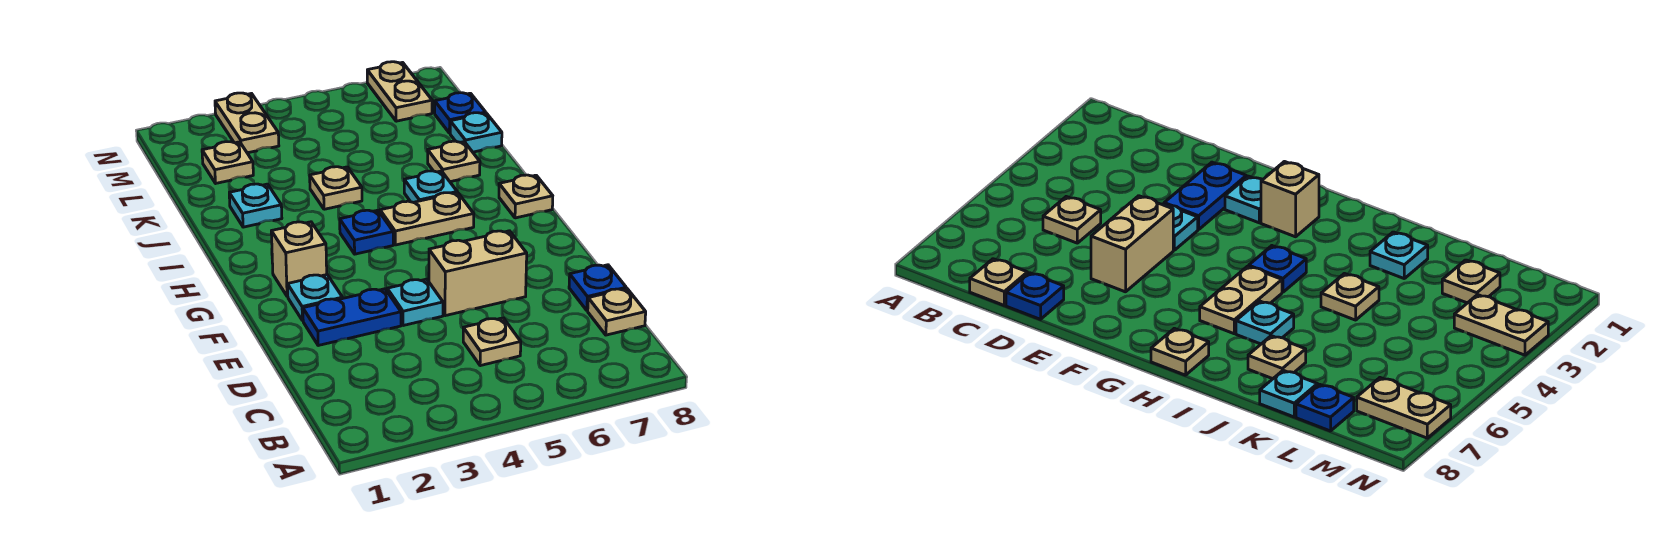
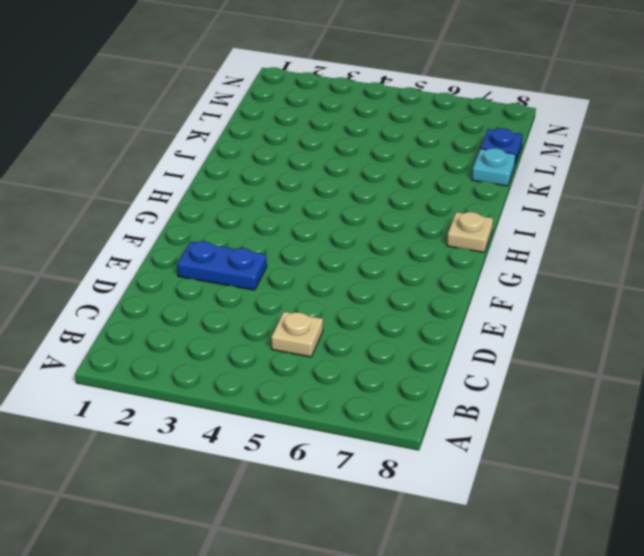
none -> tan 1x1 plate [588,289,646,335]
none -> blue 1x1 plate [569,265,626,311]
none -> cyan 1x1 plate [387,279,443,326]

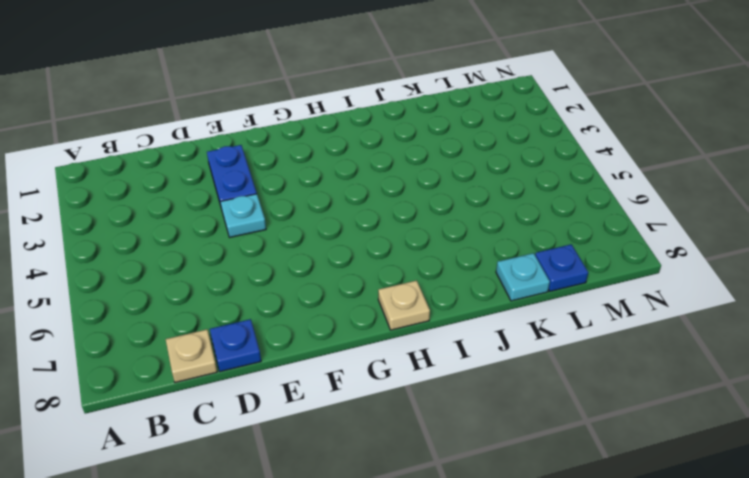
none -> tan 1x1 plate [463,318,521,366]
none -> tan 1x2 brick [429,231,527,316]
none -> cyan 1x1 plate [287,275,342,321]

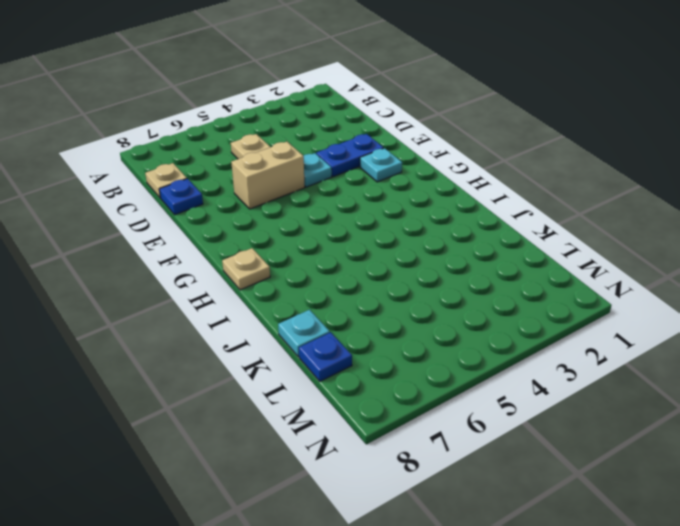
none -> tan 1x1 brick [271,222,327,297]
none -> blue 1x1 plate [340,210,393,254]
none -> tan 1x2 plate [380,193,474,245]

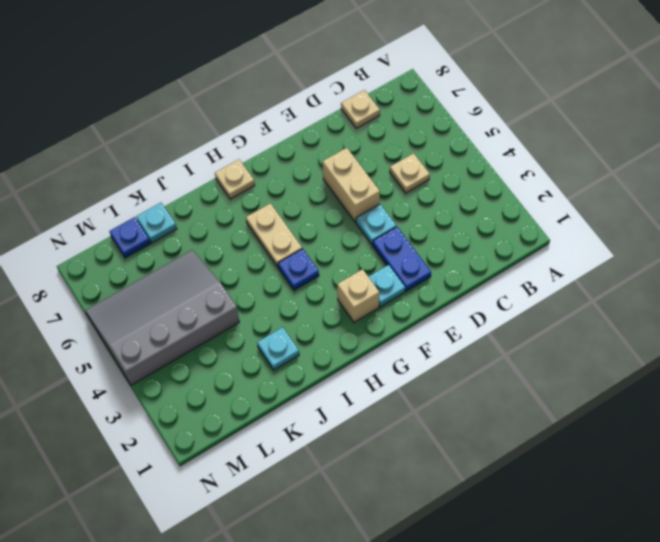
grey 3x4 slope [85,250,239,385] -> none
none -> blue 1x1 plate [569,265,626,311]
none -> cyan 1x1 plate [404,171,457,202]
none -> tan 1x1 plate [310,167,362,209]

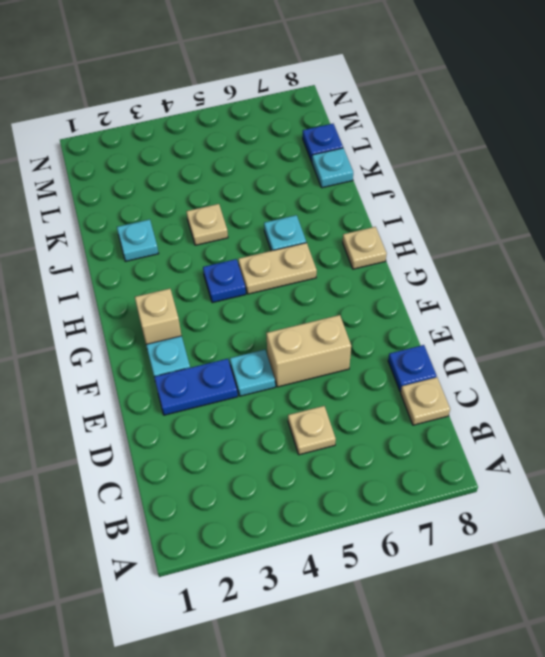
none -> tan 1x1 plate [428,141,480,182]
none -> tan 1x1 plate [202,142,253,183]
none -> tan 1x2 plate [215,93,279,153]

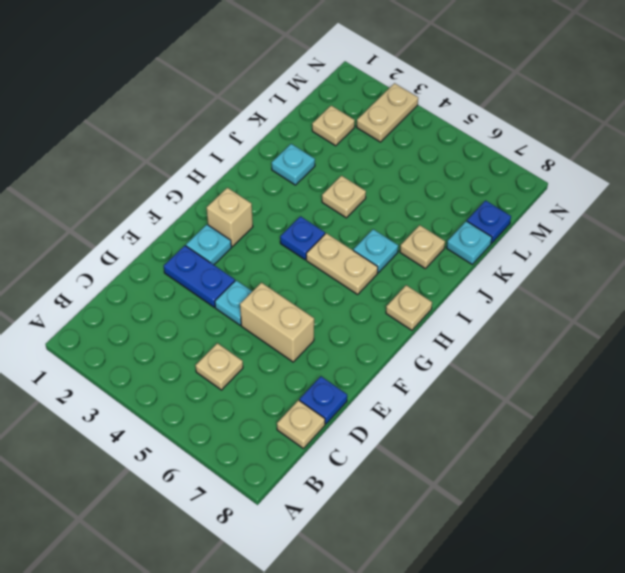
none -> tan 1x2 plate [367,62,432,121]

